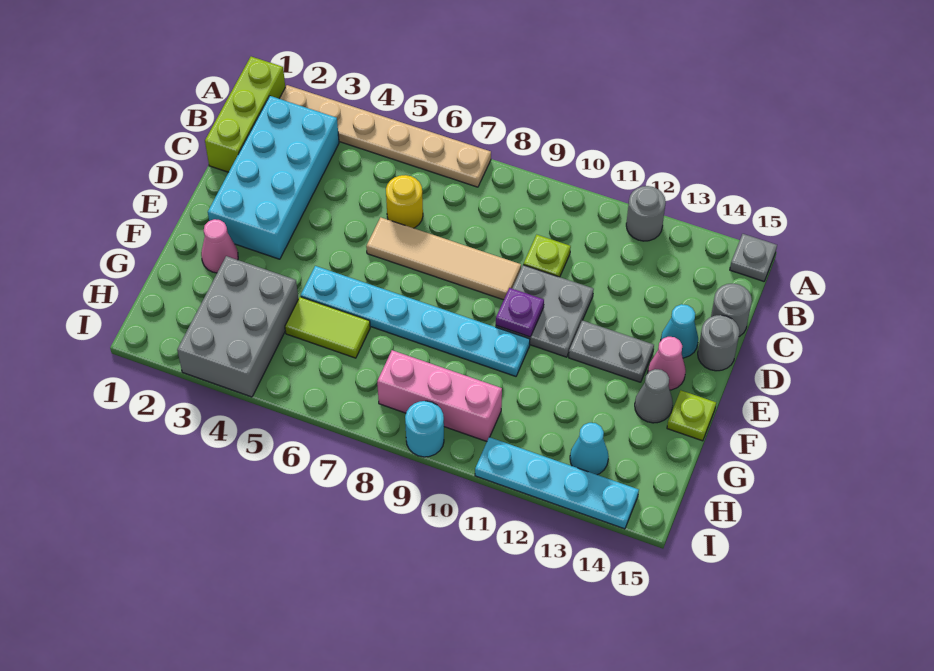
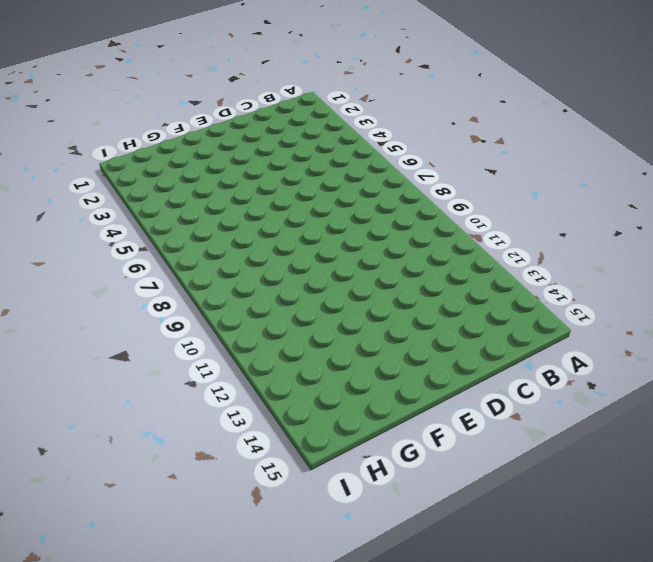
none -> lime 1x3 brick [205,57,285,172]
none -> tan 1x6 plate [279,85,491,187]
none -> grey 1x1 round brick [626,186,666,241]

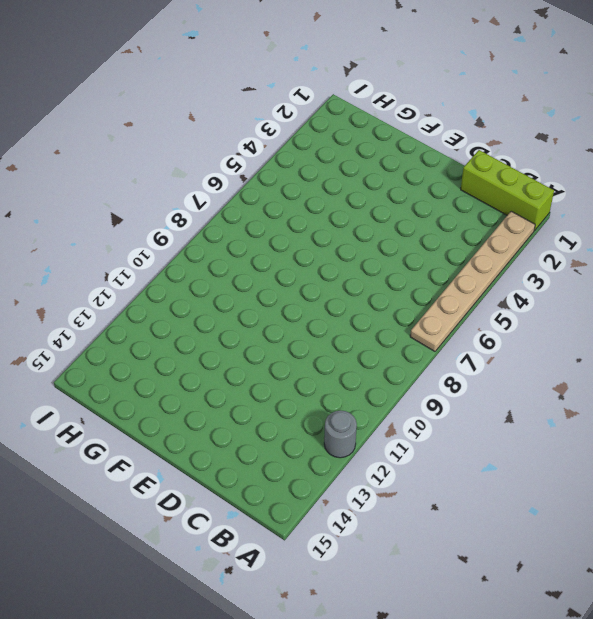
none -> grey 1x1 plate [730,234,777,281]
none -> cyan 2x4 brick [208,96,339,259]
none -> yellow 1x1 round brick [386,175,423,228]

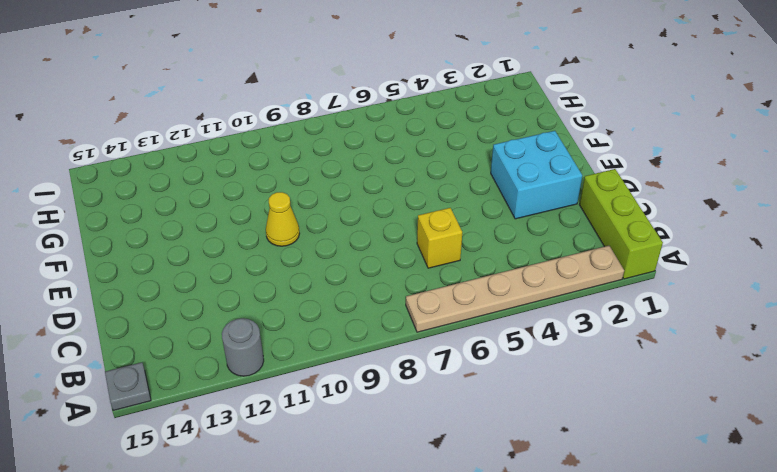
yellow 1x1 brick [417,208,462,268] -> yellow 1x1 round brick [386,175,423,228]
cyan 2x2 brick [491,131,582,219] -> cyan 2x4 brick [208,96,339,259]
yellow 1x1 cone [266,192,300,246] -> grey 2x2 plate [496,265,594,357]
none -> lime 1x1 plate [523,235,571,277]
none -> grey 1x1 round brick [711,284,752,337]
none -> tan 1x4 tile [366,217,521,300]

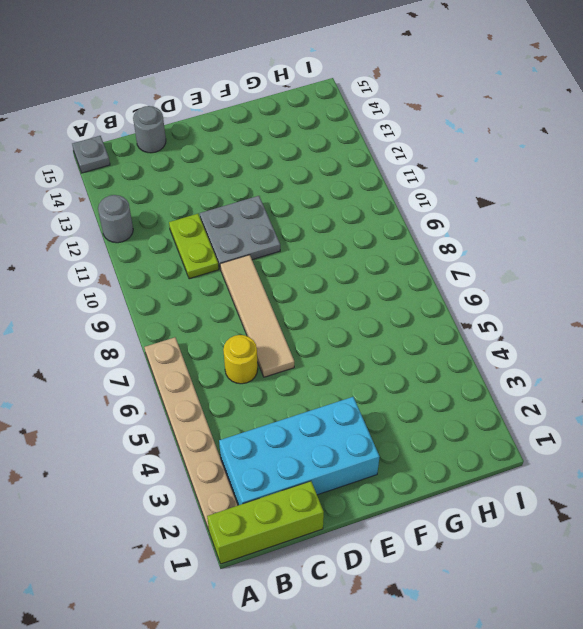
lime 1x2 plate [169,214,219,279] -> lime 1x1 plate [523,235,571,277]
none -> cyan 1x1 cone [661,304,698,358]
none -> grey 1x1 round brick [698,315,740,371]
none -> grey 1x2 plate [569,320,654,382]

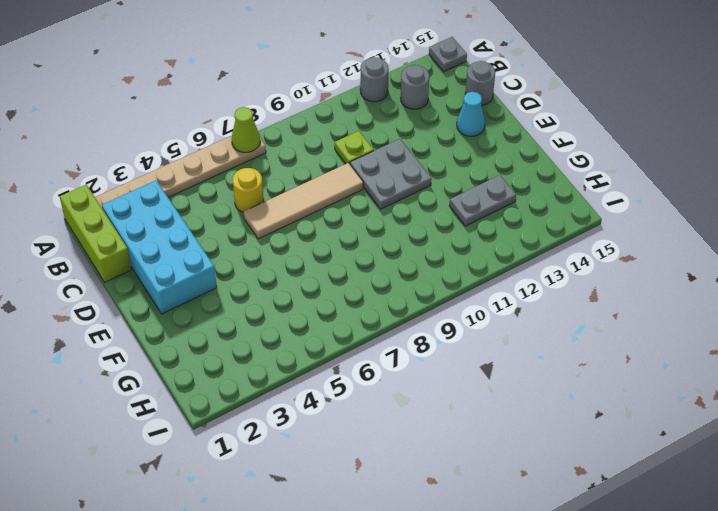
lime 1x1 cone [232,107,260,153] -> none
grey 1x1 round brick [401,65,429,109] -> grey 1x1 round brick moved to [698,315,740,371]
grey 1x2 plate [450,175,516,226] -> grey 1x2 plate moved to [569,320,654,382]
none -> pink 1x1 cone [648,337,686,390]
none -> pink 1x1 cone [201,219,238,273]
none -> cyan 1x6 plate [301,266,530,376]

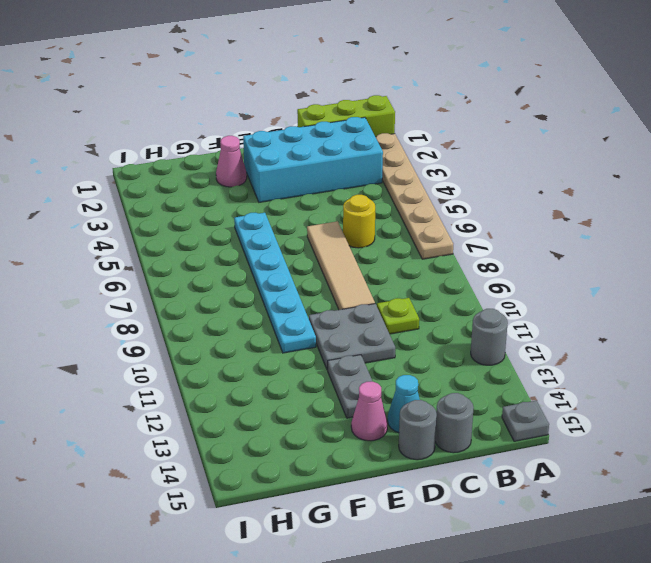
none -> grey 1x1 cone [635,369,673,423]
none -> lime 1x1 plate [667,390,716,441]
none -> grey 2x3 brick [177,256,298,397]

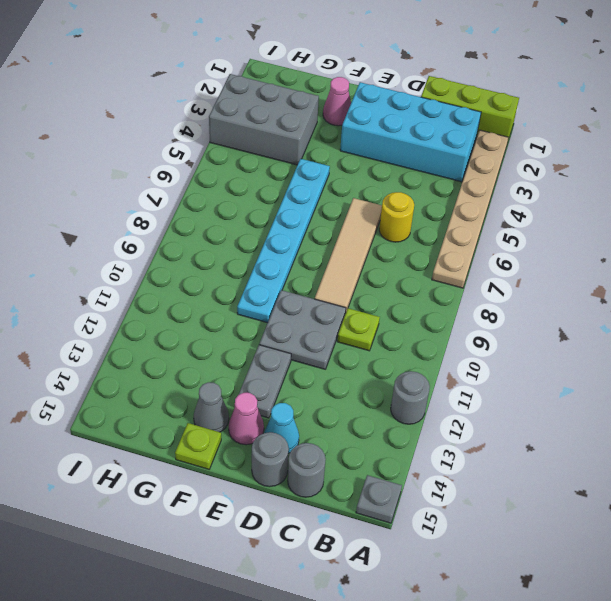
none -> lime 1x2 tile [285,297,370,358]
none -> pink 1x3 brick [377,350,502,441]
none -> cyan 1x1 cone [570,423,609,475]

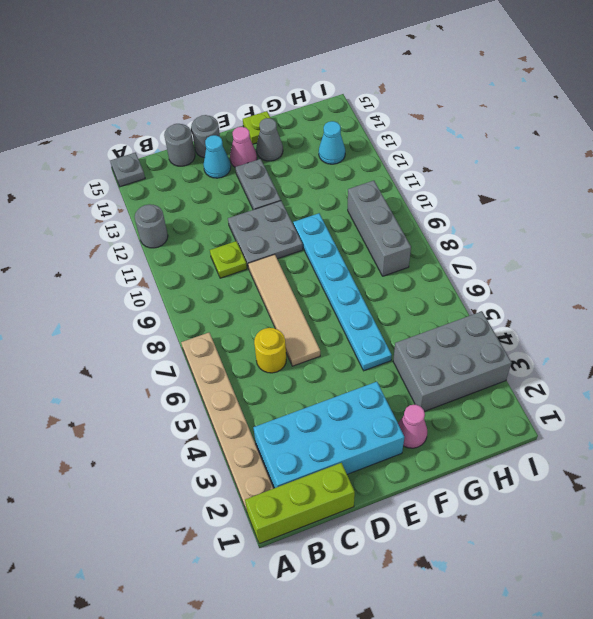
grey 1x3 brick [348,181,411,276] -> pink 1x3 brick [377,350,502,441]
none -> lime 1x2 tile [285,297,370,358]
none -> cyan 1x1 round brick [405,401,444,457]
none -> cyan 1x4 plate [475,437,639,529]

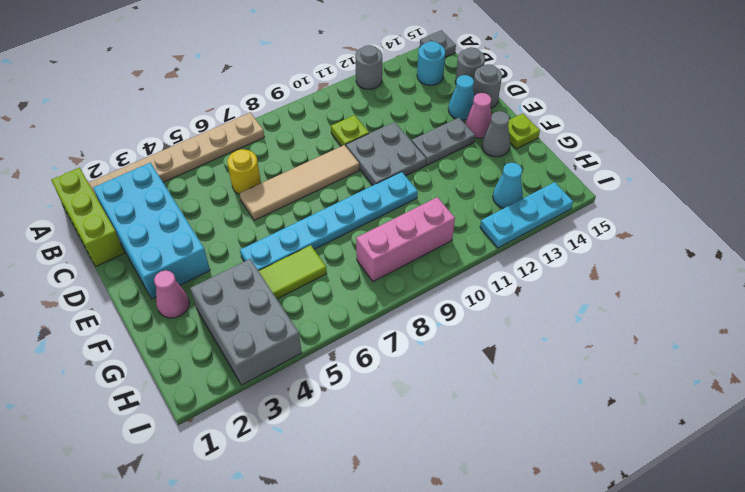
cyan 1x1 round brick [417,41,445,85] -> cyan 1x1 round brick moved to [405,401,444,457]
cyan 1x3 plate [480,182,573,248] -> cyan 1x4 plate [475,437,639,529]
none -> purple 1x1 plate [496,288,544,337]

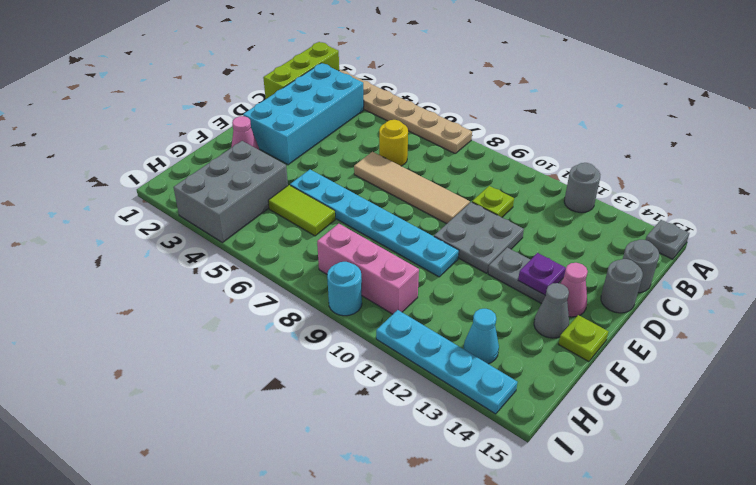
purple 1x1 plate [518,253,566,295] -> purple 1x1 plate moved to [496,288,544,337]
none -> cyan 1x1 cone [661,304,698,358]

